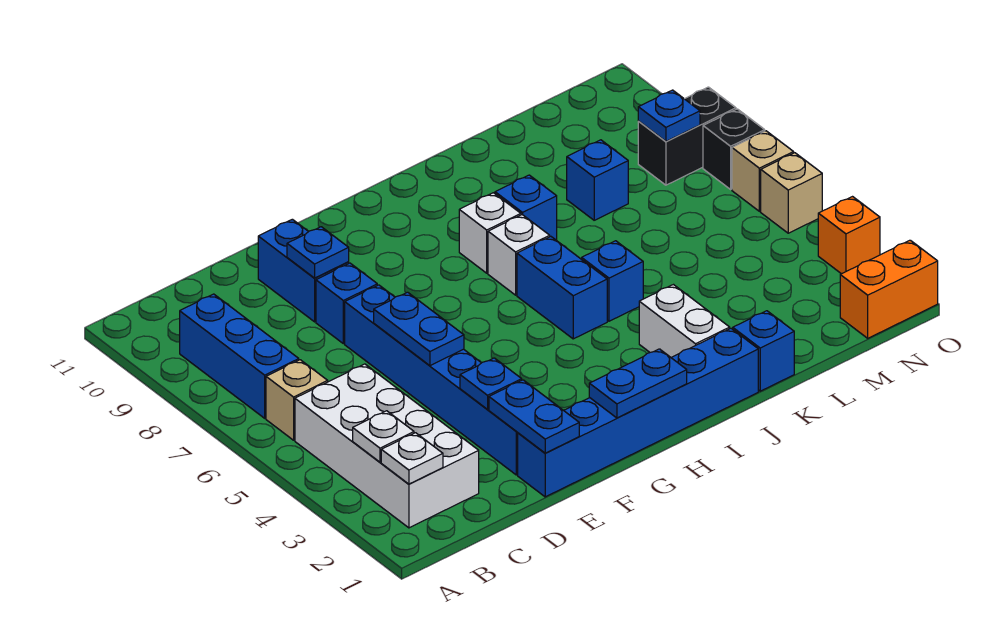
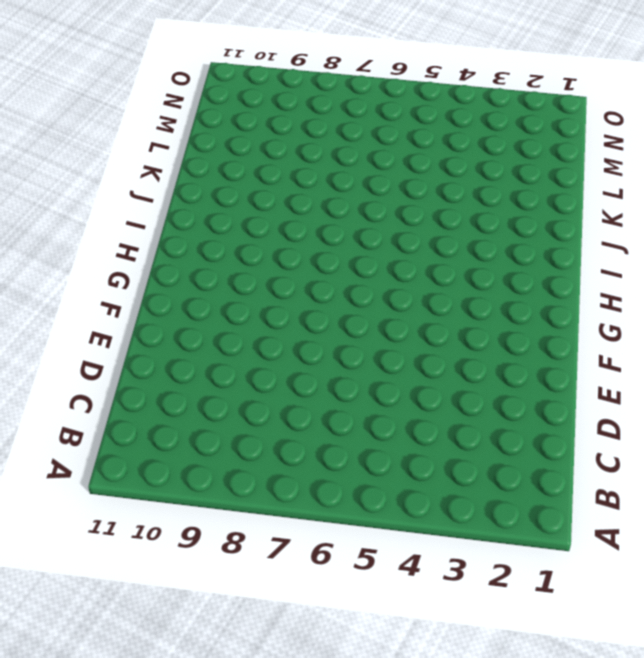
none -> white 2x4 brick [295,364,479,528]
none -> tan 1x1 brick [266,360,328,440]
none -> blue 1x3 brick [180,294,299,418]

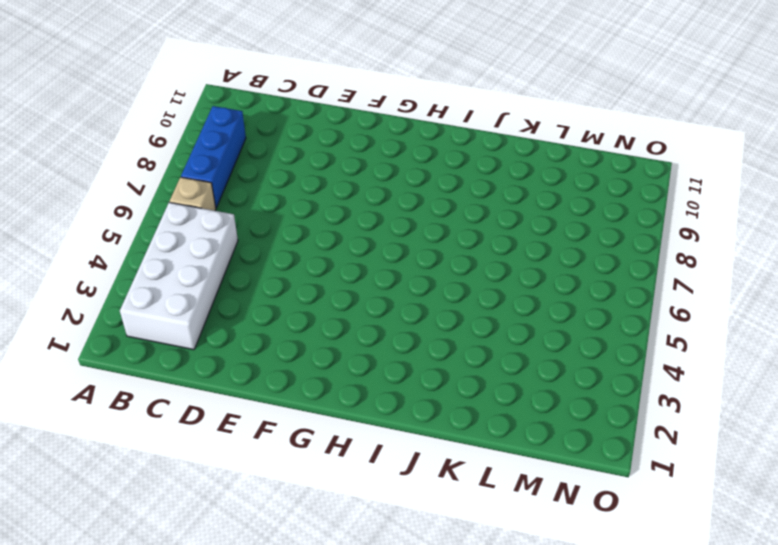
none -> blue 1x6 brick [518,328,758,497]
none -> blue 1x6 brick [345,285,518,475]
none -> blue 1x1 brick [316,263,377,344]

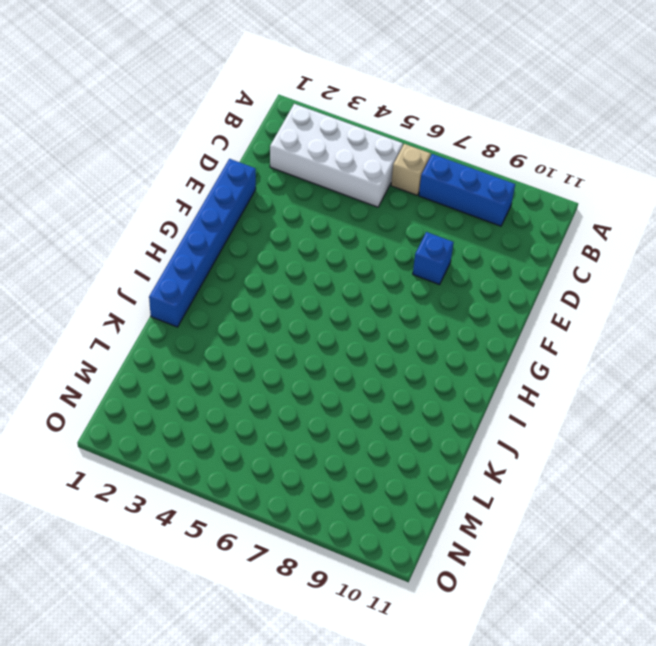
none -> blue 1x6 brick [345,285,518,475]
none -> blue 1x2 brick [258,219,349,322]
none -> blue 1x2 brick [517,237,607,339]

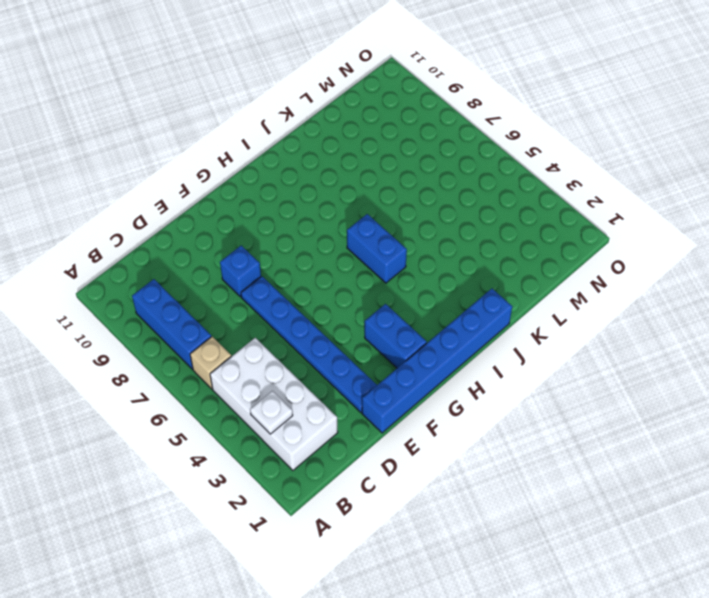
blue 1x6 plate [241,276,377,413] -> blue 1x6 brick [345,285,518,475]
blue 1x2 brick [365,304,427,368] -> blue 1x2 brick moved to [258,219,349,322]
none -> white 1x1 brick [488,215,550,295]
none -> white 1x1 brick [459,193,521,273]
none -> white 1x2 brick [639,285,730,357]

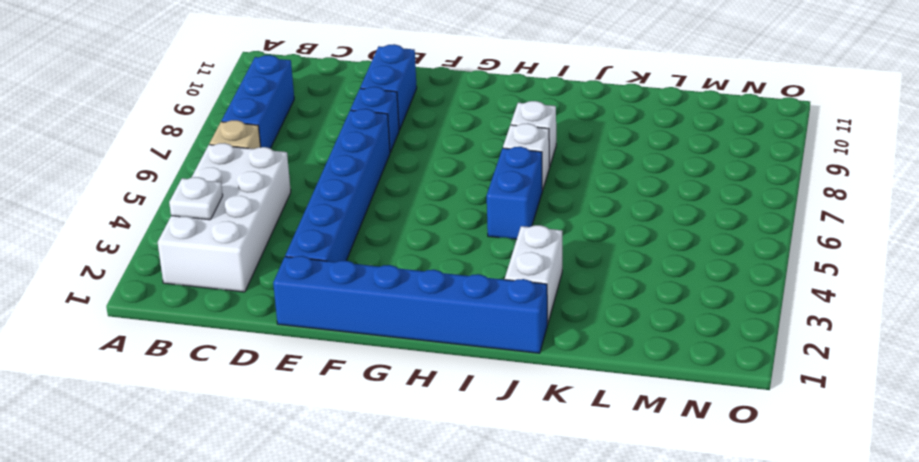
none -> blue 1x1 brick [582,241,643,321]
none -> blue 1x1 brick [495,175,557,240]
none -> blue 1x1 brick [733,311,794,391]

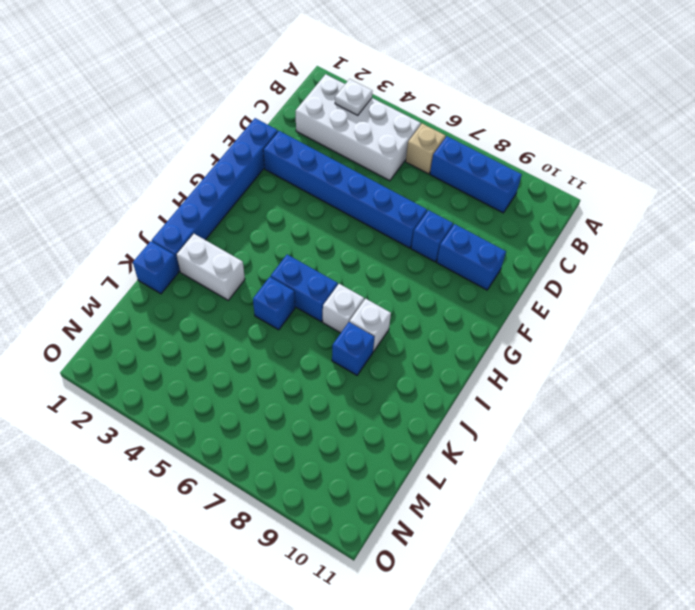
none -> blue 1x1 brick [567,140,628,220]
none -> orange 1x2 brick [840,240,938,338]
none -> black 1x2 brick [638,87,736,185]

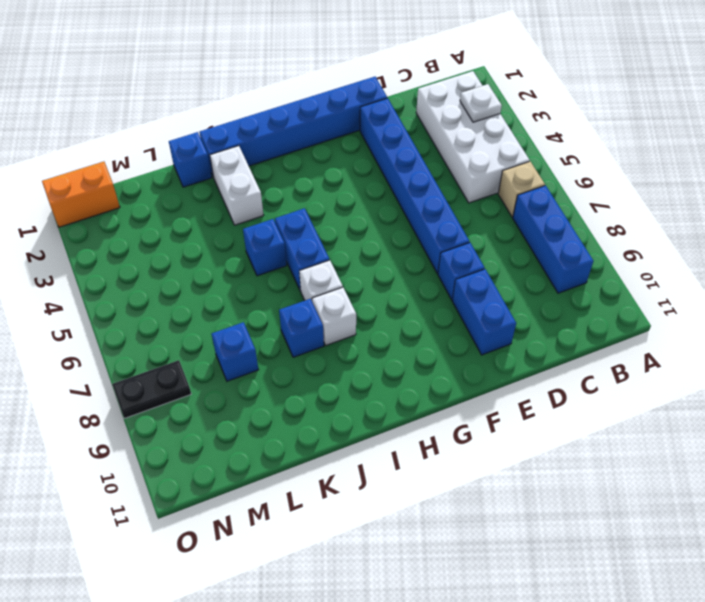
black 1x2 plate [112,360,191,418] -> black 1x2 brick [638,87,736,185]
none -> orange 1x1 brick [818,197,880,274]
none -> tan 1x1 brick [761,153,822,233]
none -> tan 1x1 brick [732,131,794,211]

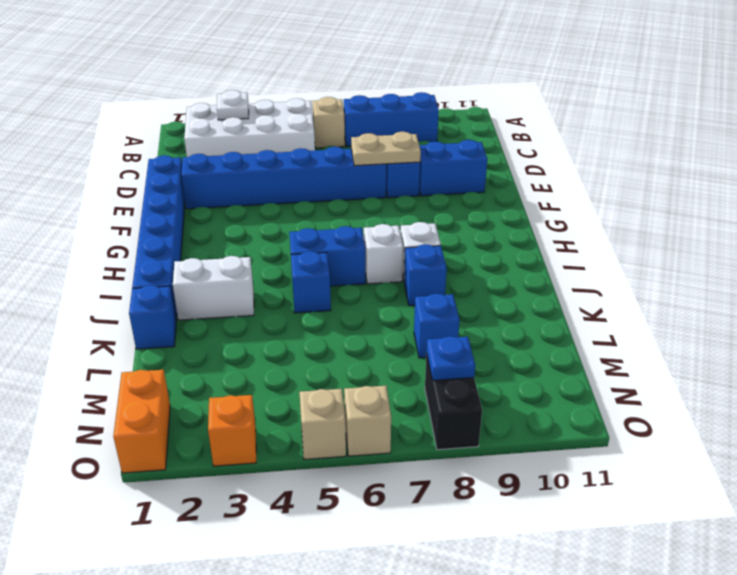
tan 1x2 plate [351,132,421,166] -> none
none -> black 1x1 brick [703,109,765,189]
none -> white 1x1 plate [381,433,443,484]
none -> blue 1x2 plate [489,380,579,453]

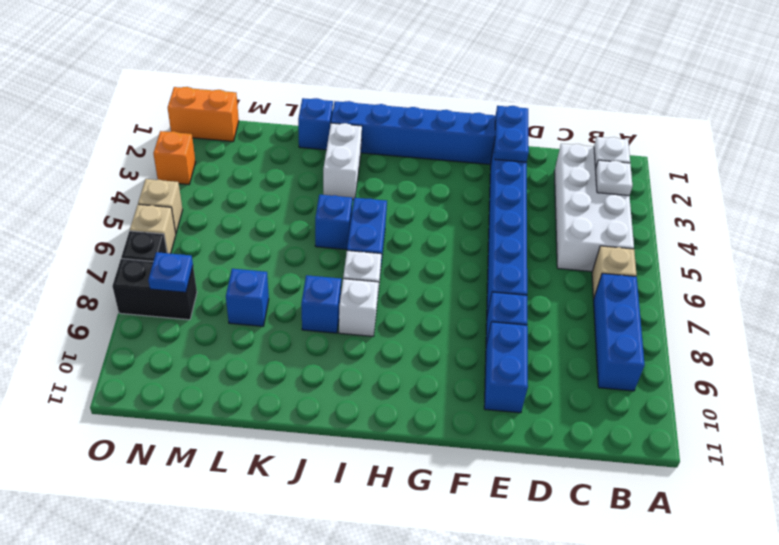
none -> blue 1x1 plate [460,358,522,409]
none -> blue 1x2 plate [374,292,464,366]
none -> blue 1x1 plate [287,227,349,278]

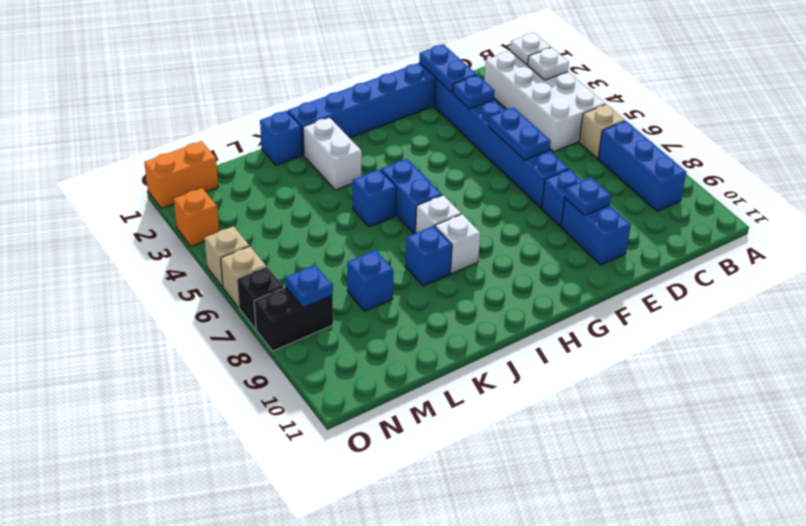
none -> blue 1x2 plate [589,349,687,418]

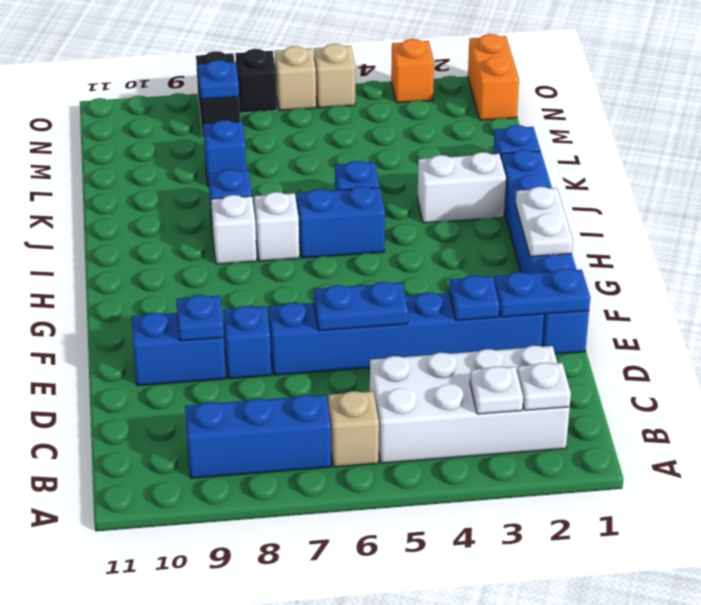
white 1x2 plate [516,187,573,257] -> blue 1x2 plate [589,349,687,418]

